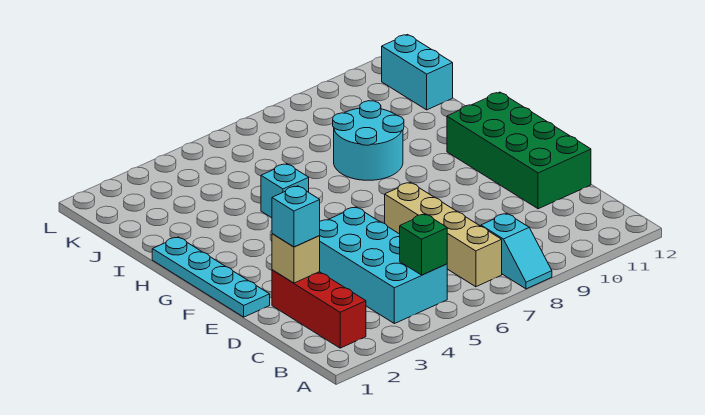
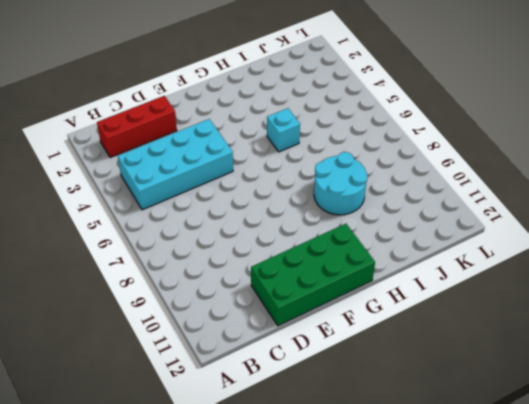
none -> cyan 1x2 slope [481,213,552,289]
none -> tan 1x4 brick [385,182,502,287]
none -> cyan 1x4 plate [152,237,270,317]

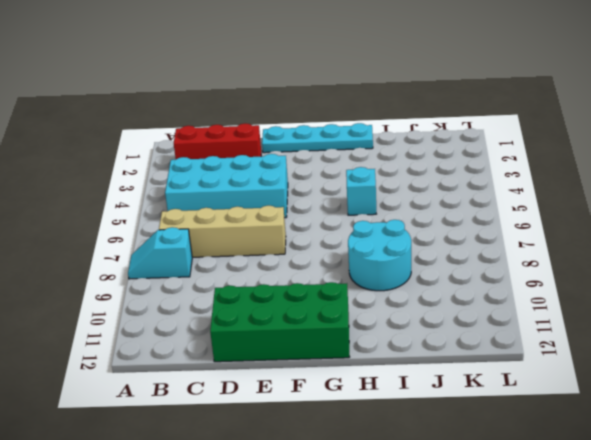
none -> cyan 1x2 brick [382,35,453,110]
none -> green 1x1 brick [400,214,447,275]
none -> tan 1x1 brick [272,234,320,283]

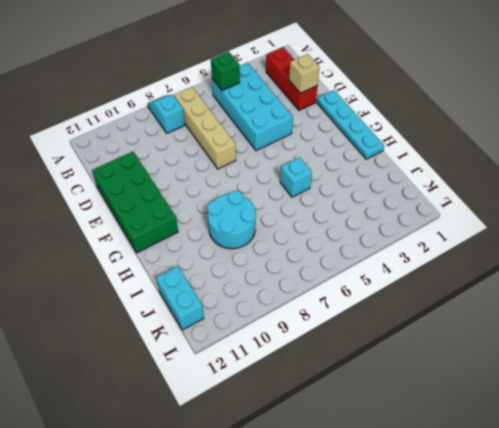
none -> cyan 1x1 brick [272,186,320,247]

